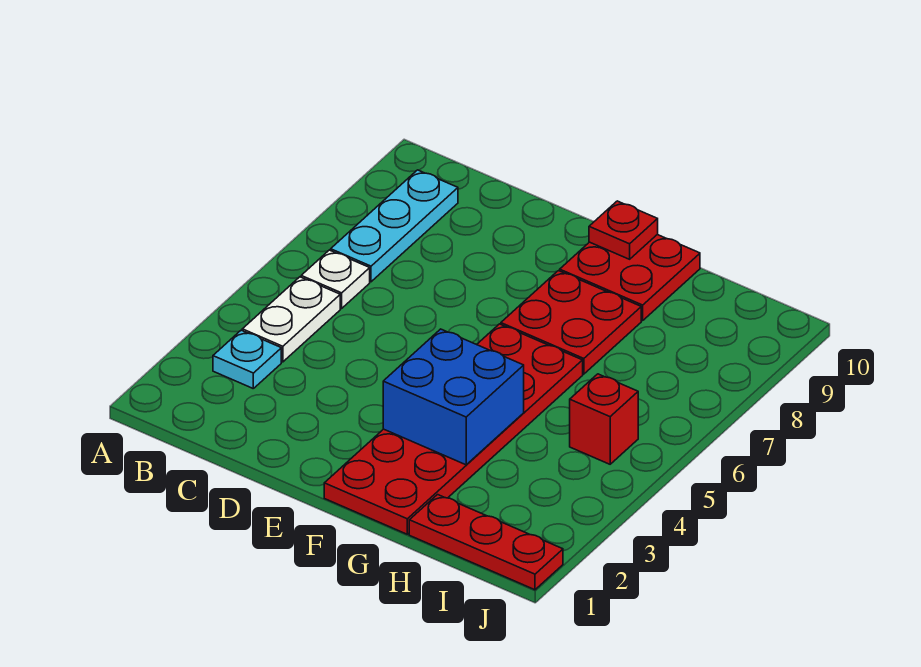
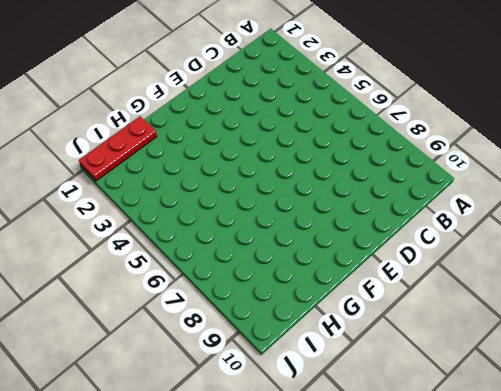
none -> cyan 1x1 plate [213,330,281,388]
none -> white 1x2 plate [242,277,340,362]

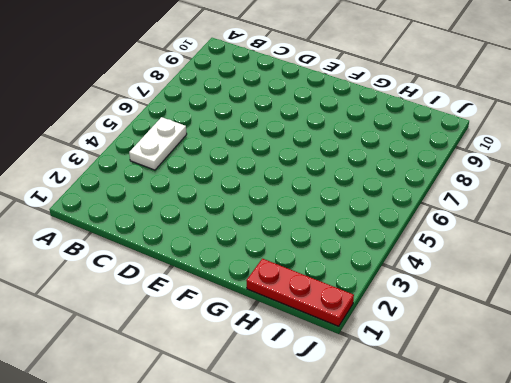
none -> cyan 1x1 plate [213,330,281,388]
none -> white 1x1 plate [301,250,370,308]

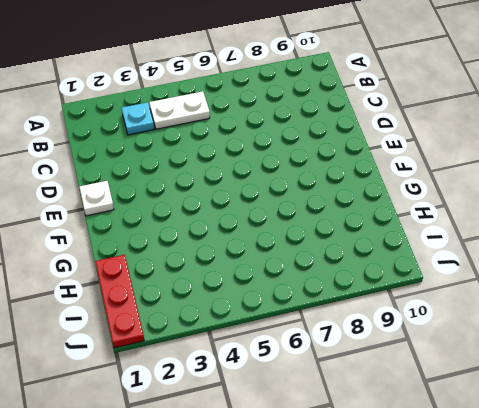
white 1x1 plate [80,181,114,216] -> white 1x1 plate moved to [301,250,370,308]
none -> cyan 1x3 plate [331,170,458,282]
none -> red 2x6 plate [324,324,583,534]

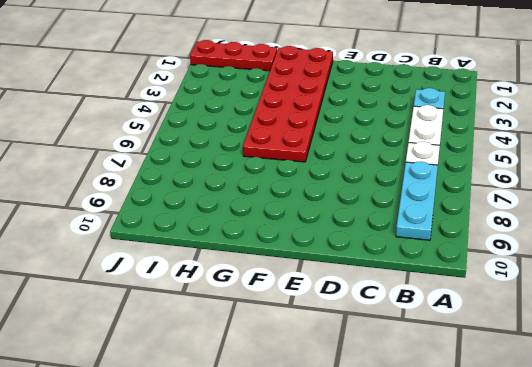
none -> red 2x2 plate [501,271,641,374]
none -> red 2x2 plate [560,235,700,321]

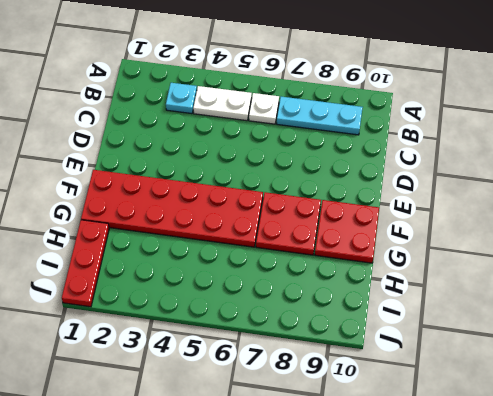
none -> red 1x1 brick [570,374,638,464]
none -> blue 2x2 brick [383,329,524,465]

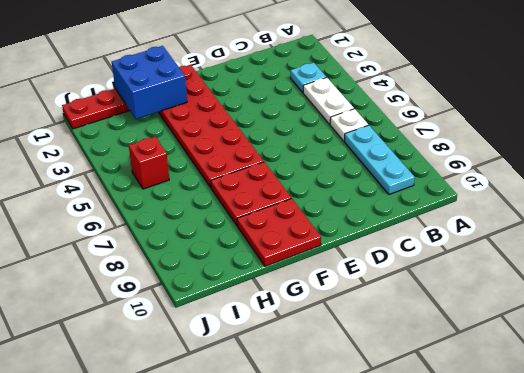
blue 2x2 brick [112,46,187,119] -> blue 2x2 brick moved to [383,329,524,465]
none -> red 1x1 plate [589,201,658,259]

